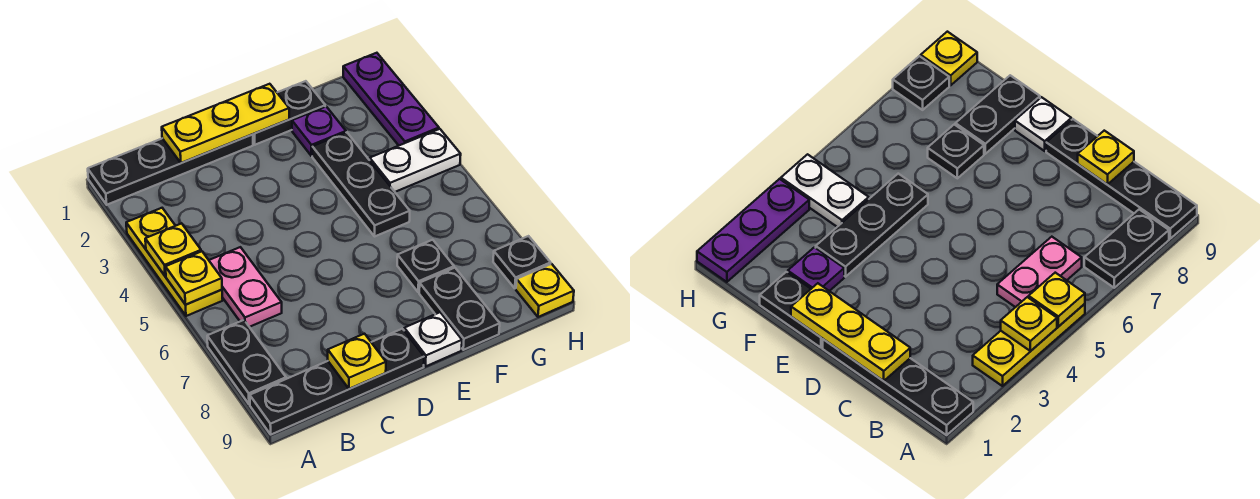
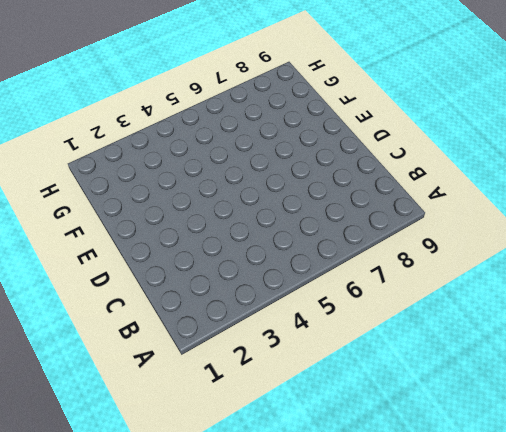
none -> black 1x4 plate [88,134,253,205]
none -> yellow 1x3 plate [126,208,223,316]
none -> black 1x2 plate [207,320,286,404]

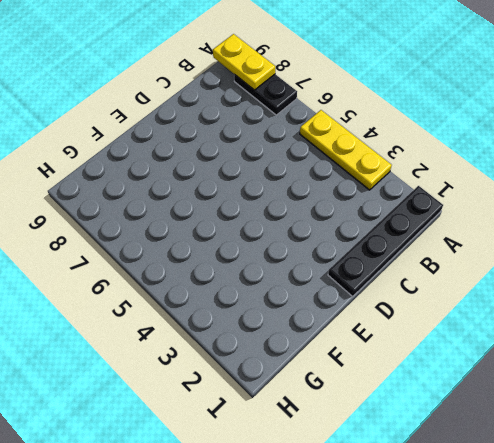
yellow 1x2 plate [213,34,275,90] -> none
none -> black 1x4 plate [250,329,424,434]
none -> pink 1x2 plate [209,247,282,327]
none -> black 1x2 plate [253,81,325,145]

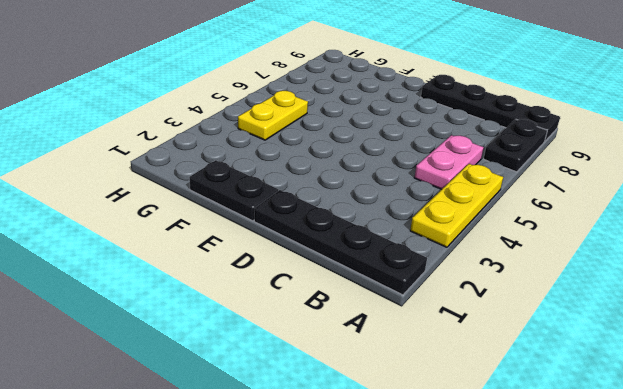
yellow 1x2 plate [238,91,308,140] -> white 1x2 plate [370,129,461,192]
none -> white 1x1 plate [404,312,462,367]
none -> purple 1x1 plate [292,107,346,156]
none -> black 1x3 plate [312,132,410,236]

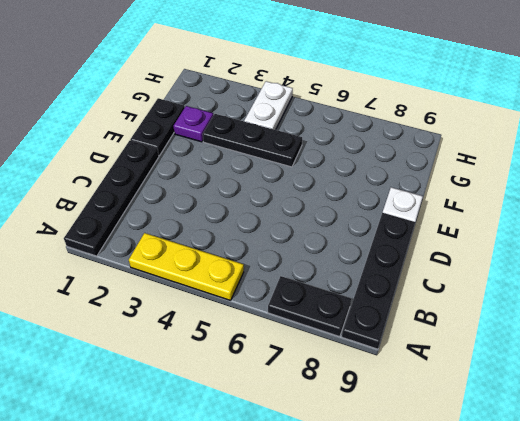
none -> pink 1x2 plate [209,247,282,327]
none -> black 1x1 plate [397,240,454,292]
none -> black 1x2 plate [419,268,500,350]

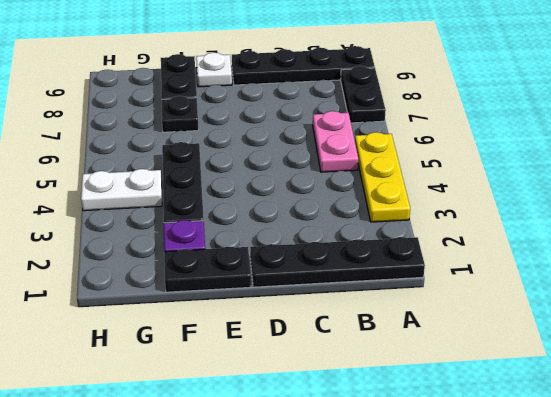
none -> purple 1x3 plate [343,53,439,145]
none -> black 1x1 plate [493,236,550,288]
none -> yellow 1x1 plate [516,264,574,317]

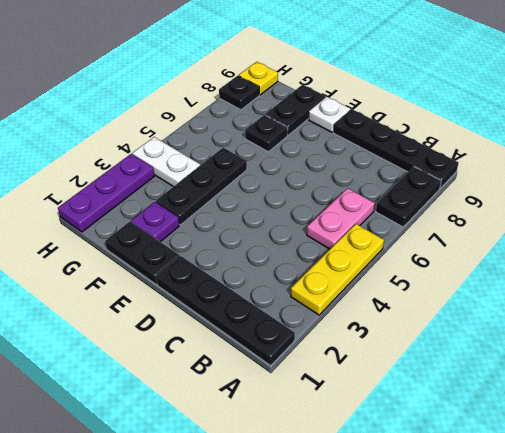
none -> yellow 1x1 plate [145,223,201,276]
none -> yellow 1x1 plate [166,251,222,305]
none -> yellow 1x3 plate [162,84,289,163]

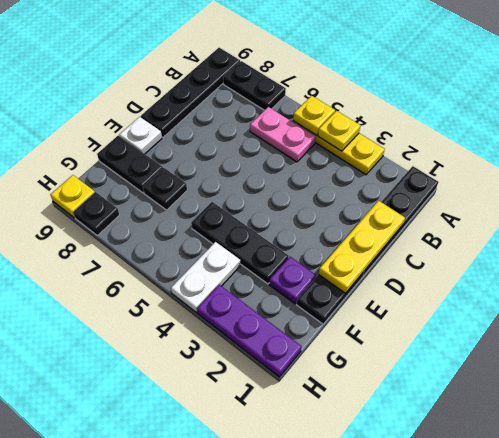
none -> yellow 1x1 plate [328,334,386,389]

